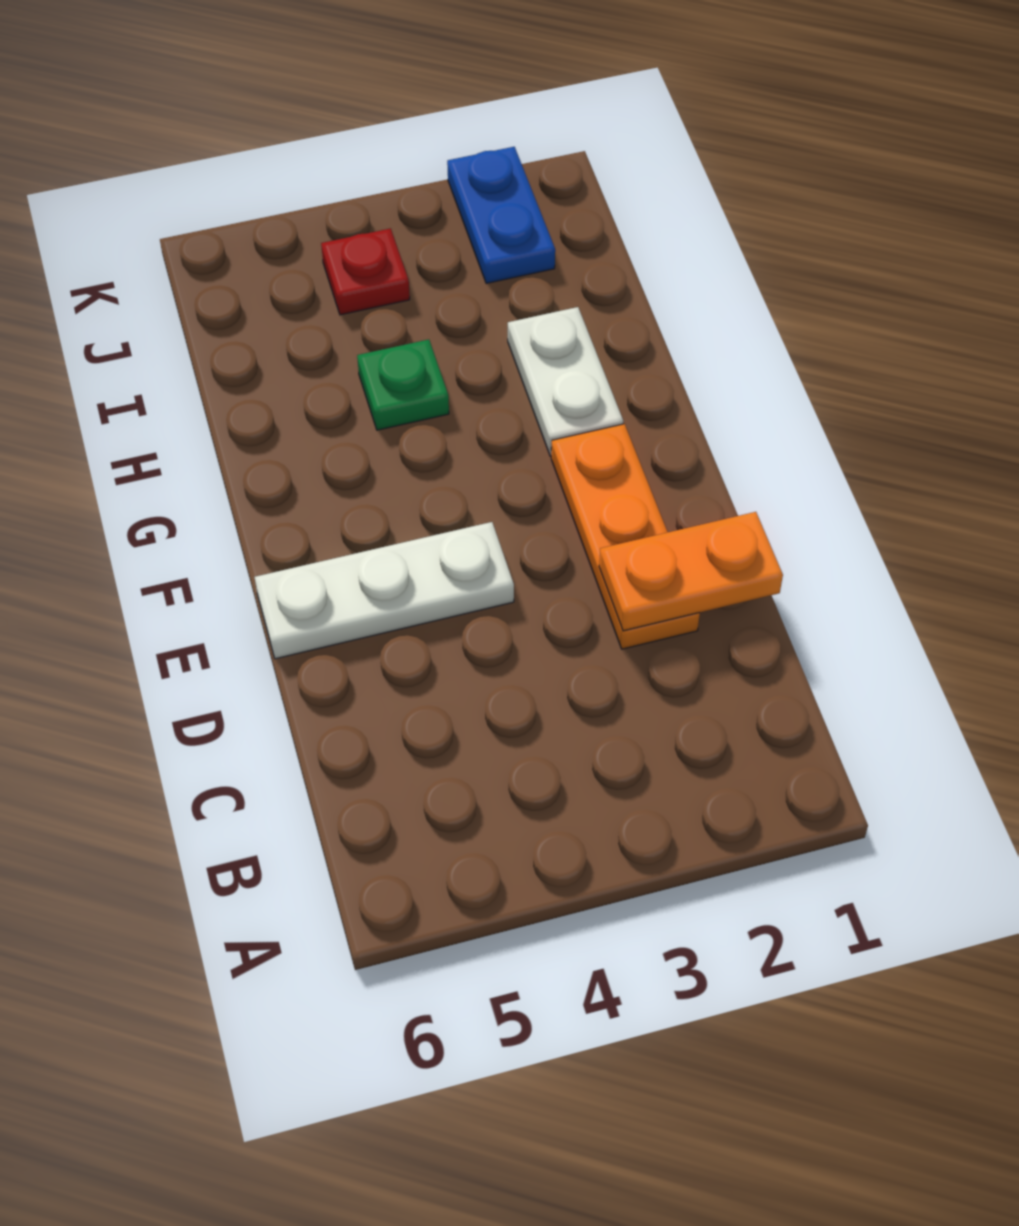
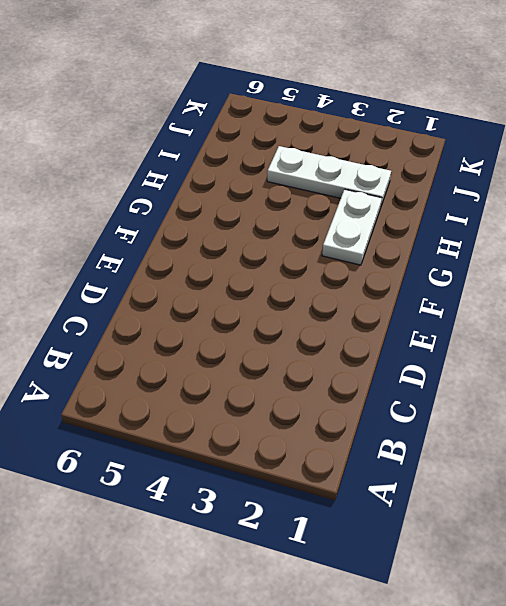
white 1x3 plate [267,146,391,205] -> white 1x3 plate moved to [255,522,514,659]
none -> orange 1x3 plate [551,424,700,649]
none -> green 1x1 plate [357,339,449,430]

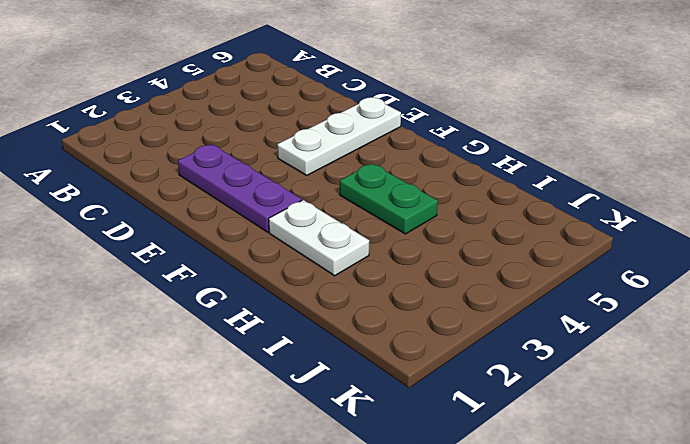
purple 1x3 plate [178,144,302,232] -> orange 1x3 plate [551,424,700,649]
green 1x2 plate [340,163,438,234] -> green 1x1 plate [357,339,449,430]
none -> blue 1x2 plate [447,147,555,283]
none -> red 1x1 plate [321,228,410,315]

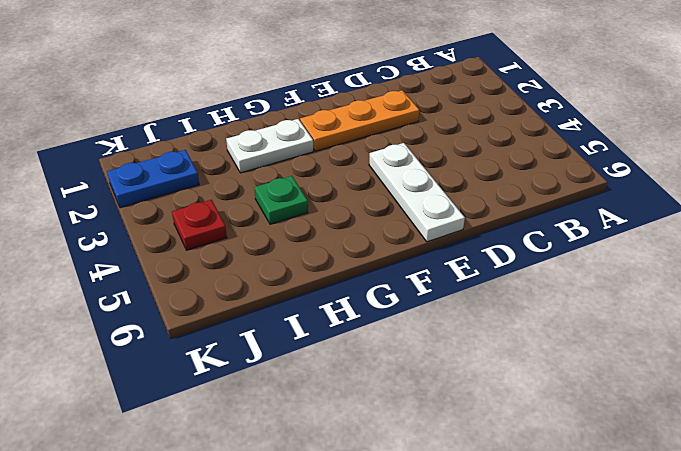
none -> orange 1x2 plate [599,512,783,631]

